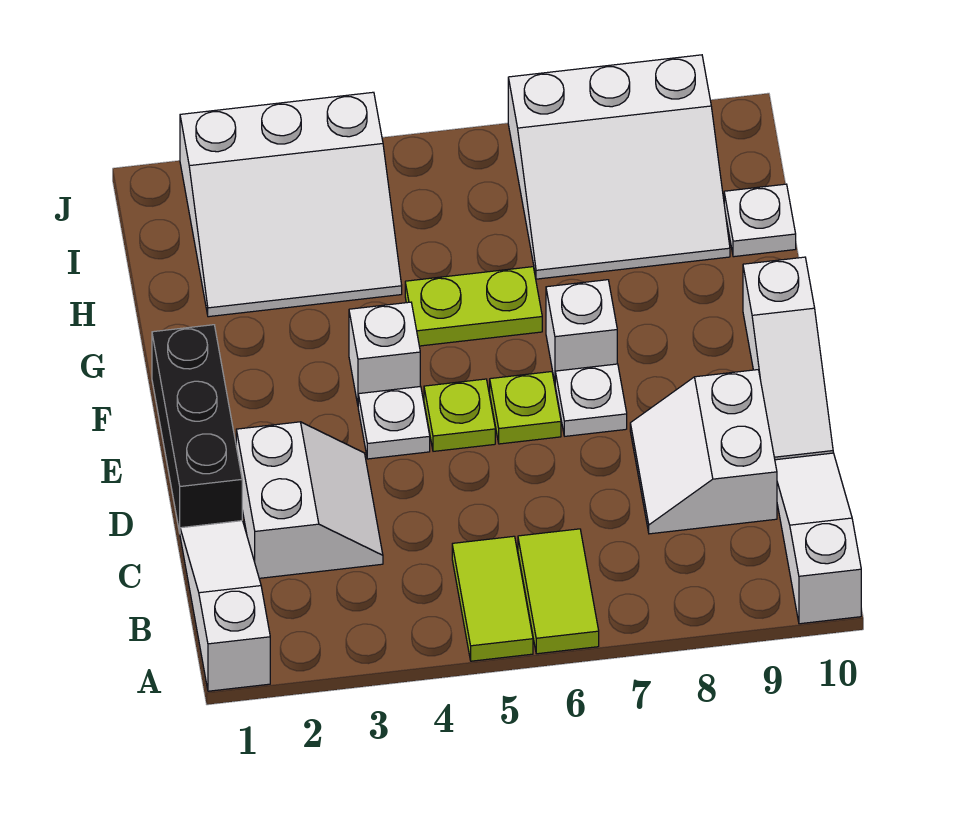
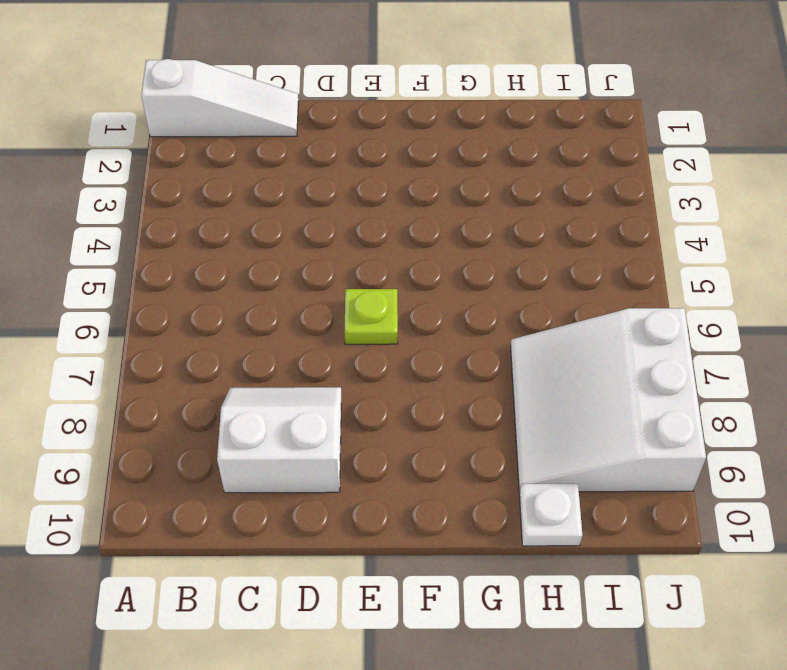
none -> lime 1x2 tile [452,536,533,661]
none -> lime 1x2 tile [518,529,599,654]
none -> white 1x3 slope [775,453,861,624]

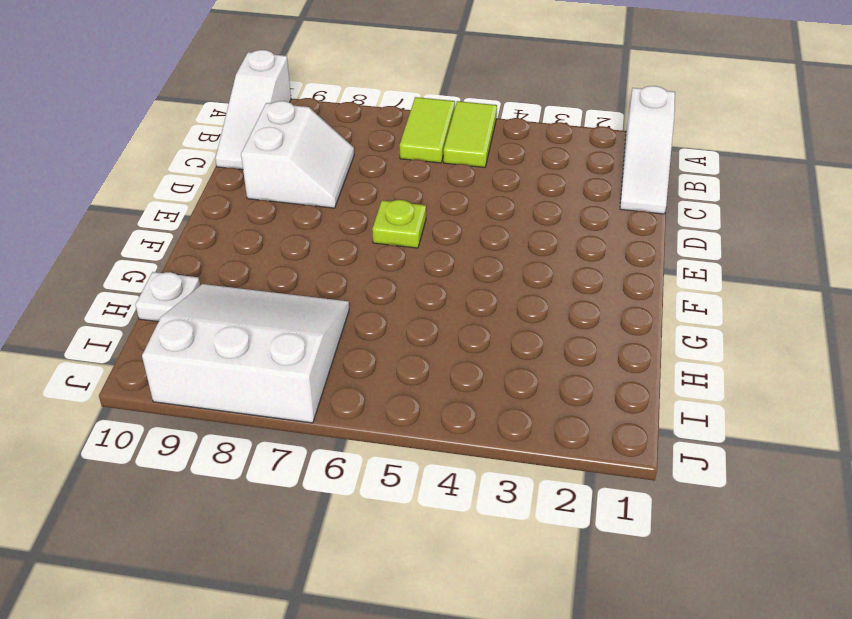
none -> white 2x2 slope [236,422,383,578]
none -> black 1x3 brick [152,325,242,533]
none -> white 1x3 slope [743,257,833,460]

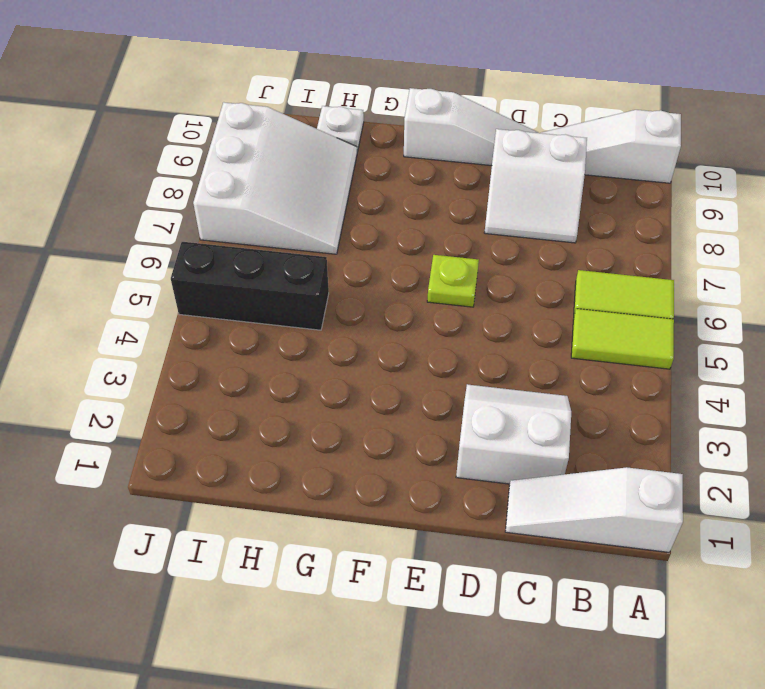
black 1x3 brick [171,242,329,330] -> black 1x3 brick moved to [152,325,242,533]
none -> white 1x1 plate [358,386,430,459]
none -> lime 1x1 plate [424,379,495,451]
none -> white 1x1 plate [555,364,627,436]

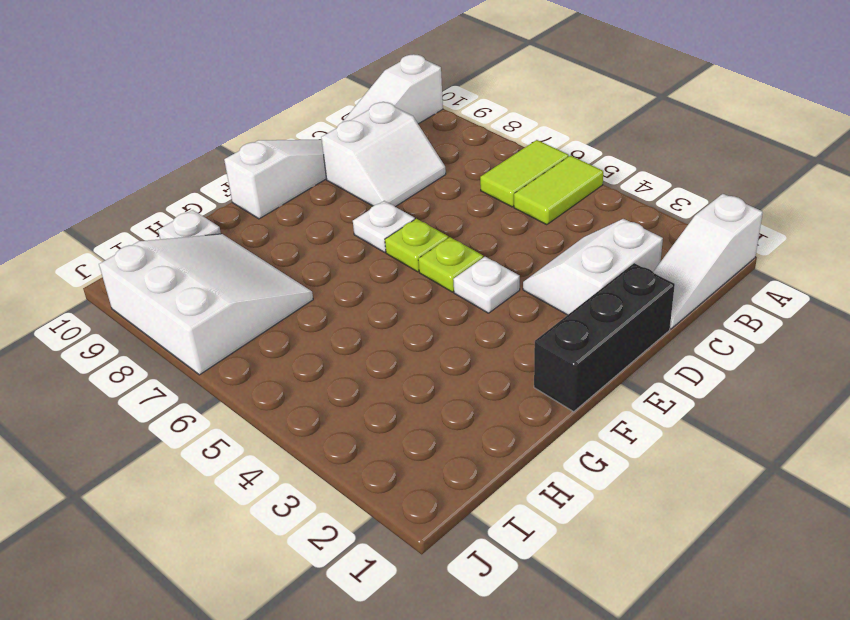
none -> white 1x1 brick [349,302,420,404]
none -> white 1x1 brick [546,280,617,382]
none -> lime 1x2 plate [405,267,542,346]

